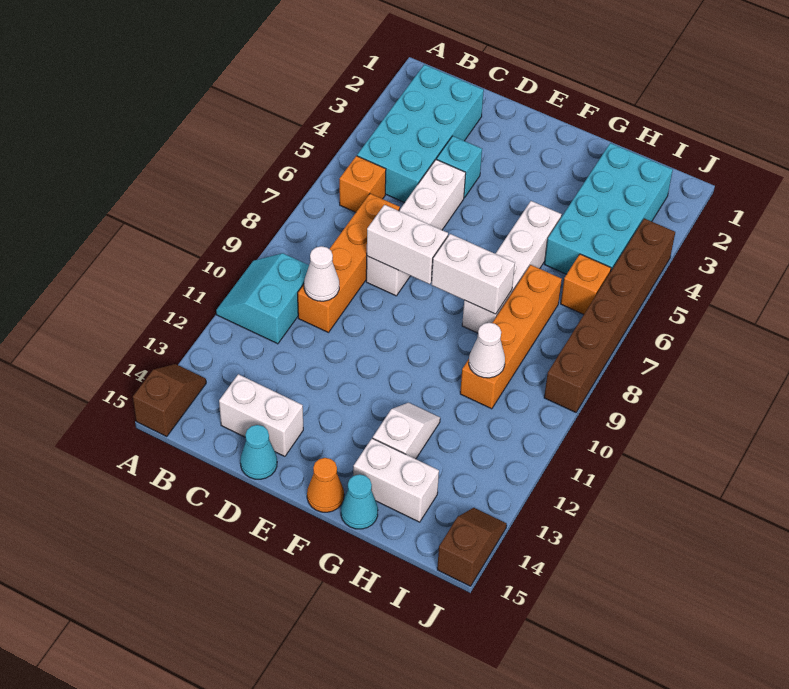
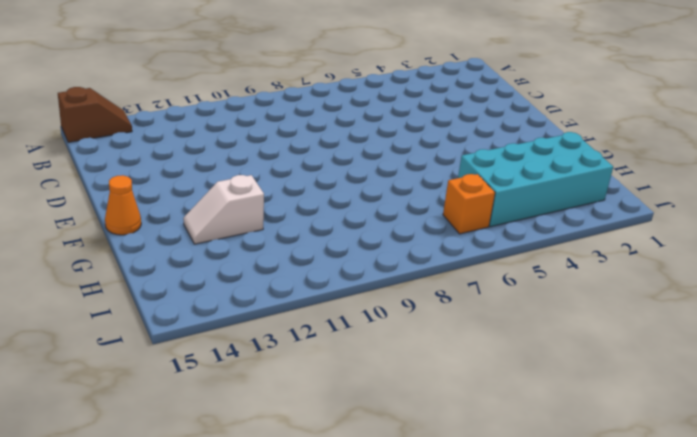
white 1x2 slope [183,175,264,244] -> white 1x2 slope turned to [373,403,440,459]
none -> cyan 2x2 slope [216,253,309,344]
none -> cyan 2x4 brick [357,65,484,203]
none -> orange 1x1 brick [339,156,386,212]

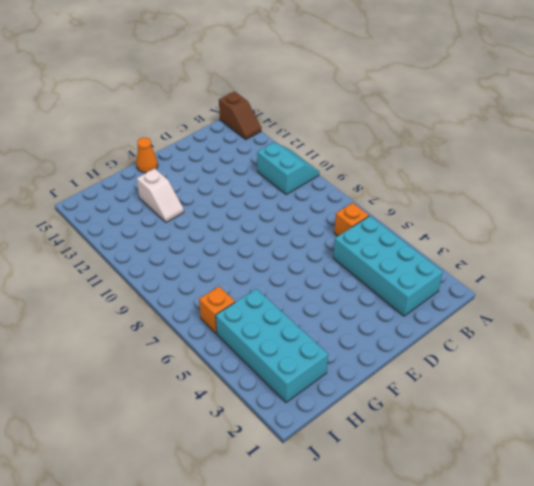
none -> orange 1x4 brick [298,194,400,333]
none -> white 1x2 brick [219,374,303,456]
none -> cyan 1x1 brick [437,136,482,198]

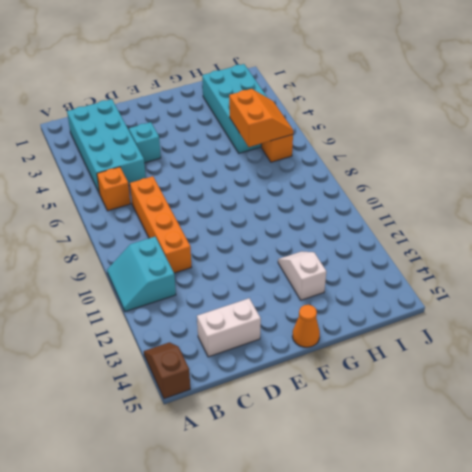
orange 2x2 slope [229,89,293,147] -> none
none -> white 1x4 brick [366,159,466,296]
none -> cyan 1x1 cone [240,425,277,479]
none -> white 1x4 brick [462,201,562,333]

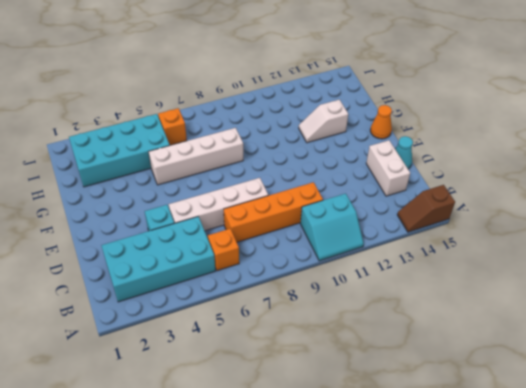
none -> white 1x2 brick [353,438,439,522]
none -> cyan 1x1 cone [341,474,378,529]
none -> orange 1x4 brick [460,265,562,409]

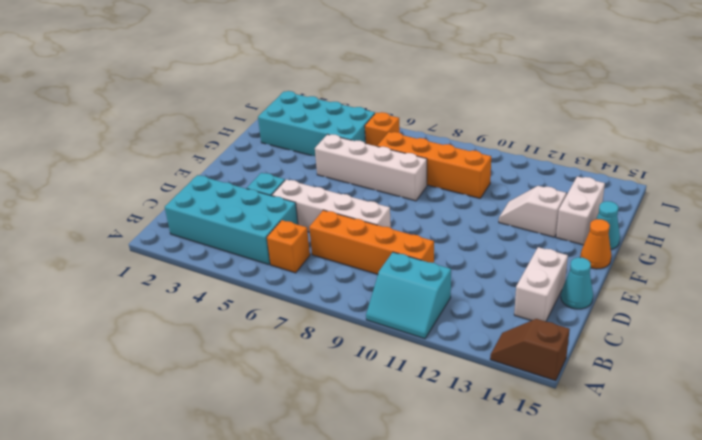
none -> brown 1x6 brick [544,218,675,412]
none -> brown 1x2 slope [437,508,507,586]
none -> white 1x1 cone [304,246,339,301]

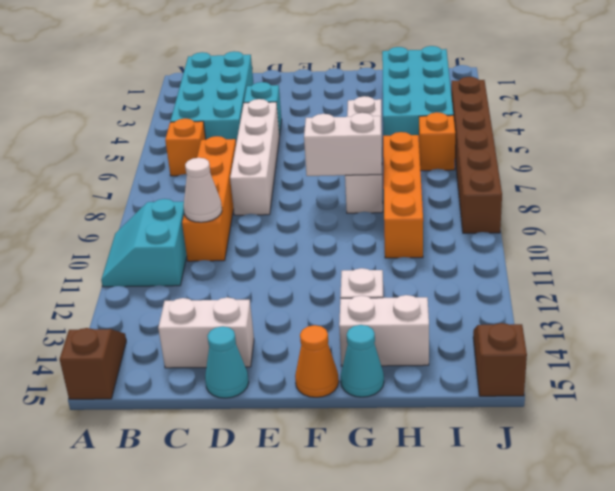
none -> white 1x2 brick [367,205,448,284]
none -> white 1x1 cone [469,323,505,378]

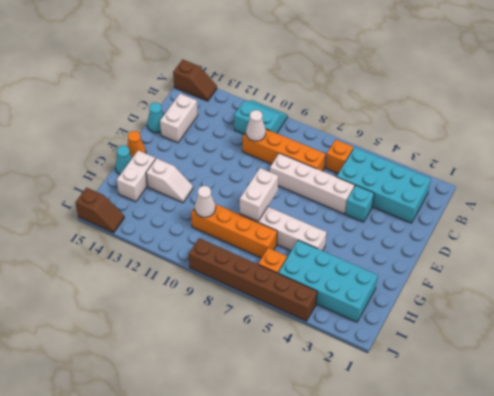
none -> white 1x2 brick [367,205,448,284]

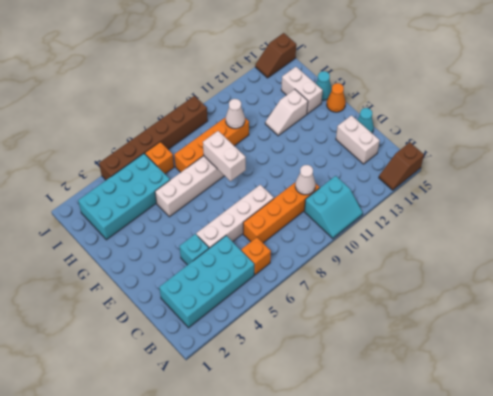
none -> white 1x2 brick [367,205,448,284]

